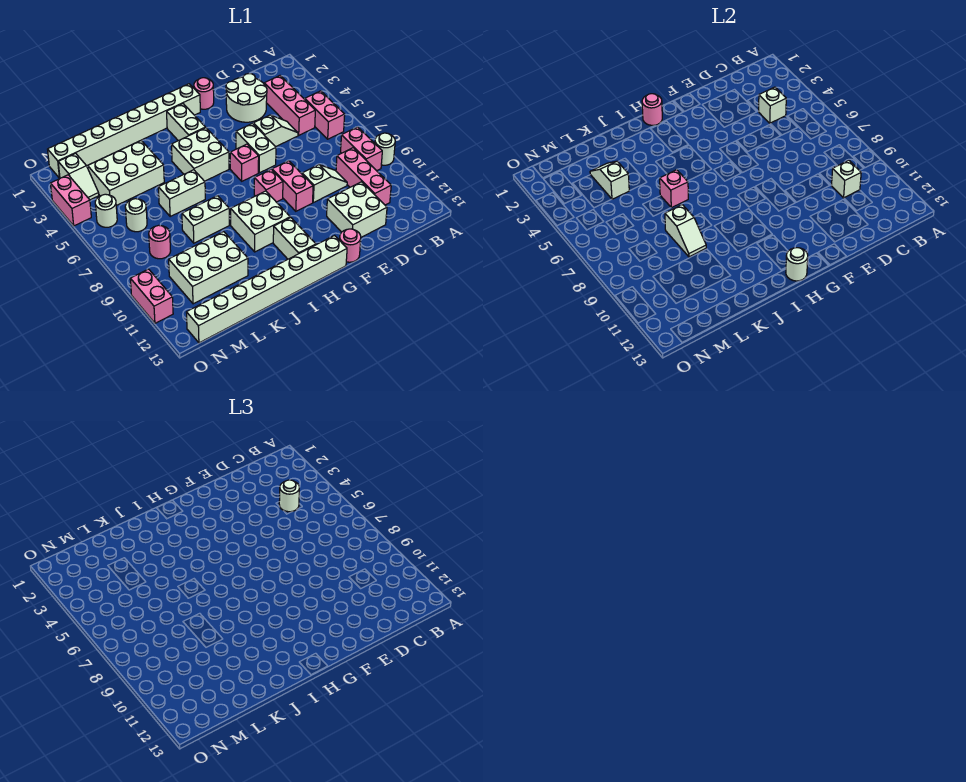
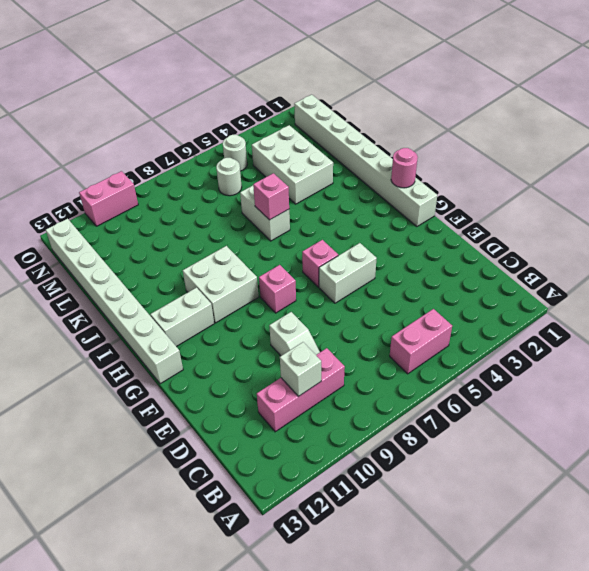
none -> white 1x1 round brick [375,133,395,165]
none -> pink 1x2 brick [341,127,382,171]
none -> pink 1x3 brick [264,76,315,135]
none -> white 2x2 round brick [226,74,267,122]

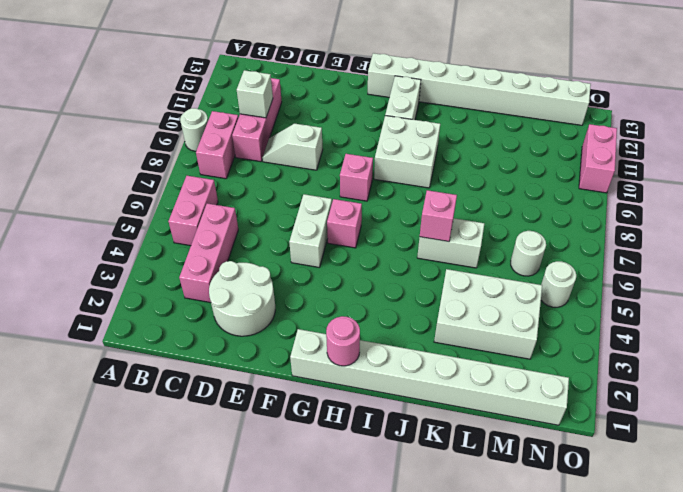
none -> white 1x2 slope [253,115,298,147]
none -> white 2x2 brick [327,182,387,237]
none -> pink 1x1 round brick [194,78,214,109]
none -> pink 1x2 brick [272,161,313,211]

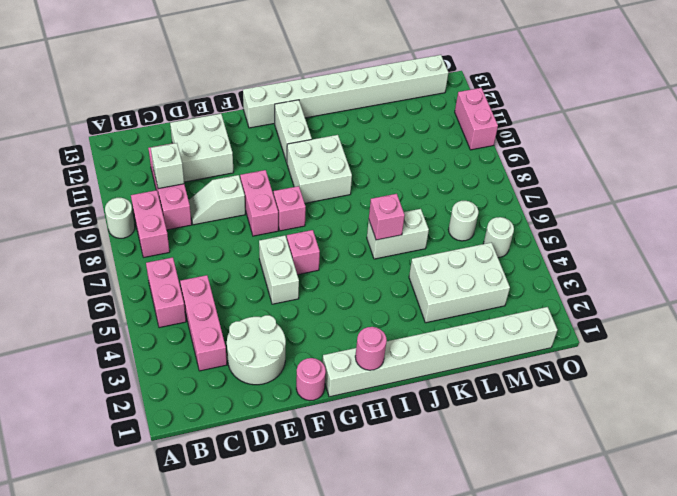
none -> white 1x2 slope [253,115,298,147]
none -> pink 1x1 round brick [340,229,361,262]
none -> white 1x2 brick [167,104,205,141]
none -> white 2x2 brick [171,128,229,181]

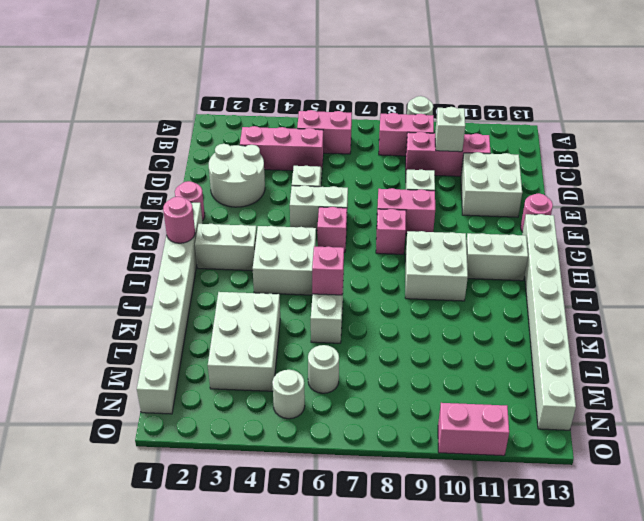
none -> white 1x2 brick [182,196,229,243]
none -> white 2x3 brick [169,232,248,304]
none -> pink 1x1 round brick [149,225,171,259]
none -> white 1x2 slope [58,153,99,200]

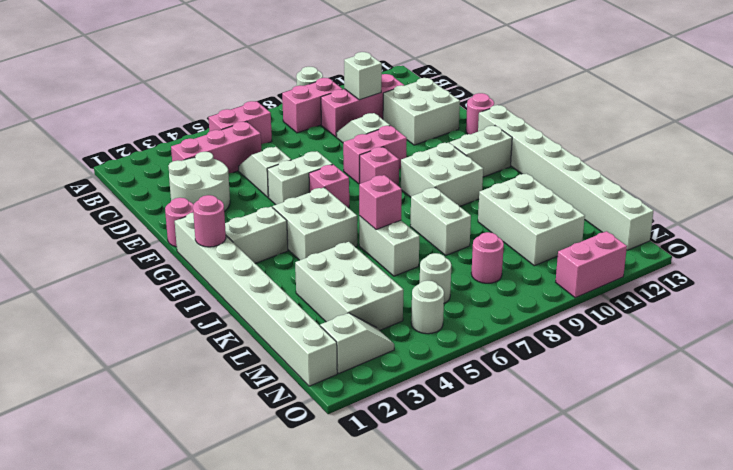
none -> pink 1x2 brick [51,175,91,226]
none -> white 1x1 brick [759,87,786,123]
none -> white 1x1 round brick [786,248,808,281]
none -> white 1x2 slope [665,205,706,257]

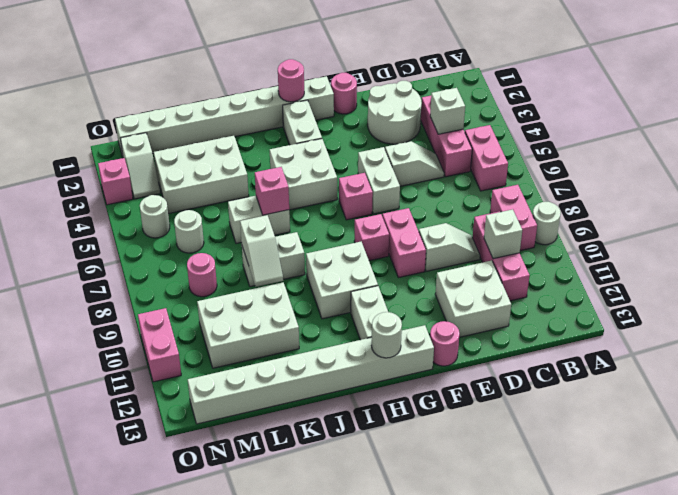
pink 1x1 brick [98,158,133,205] -> pink 1x2 brick [51,175,91,226]
none -> white 1x2 slope [590,161,629,199]
none -> white 1x1 round brick [279,480,299,512]

